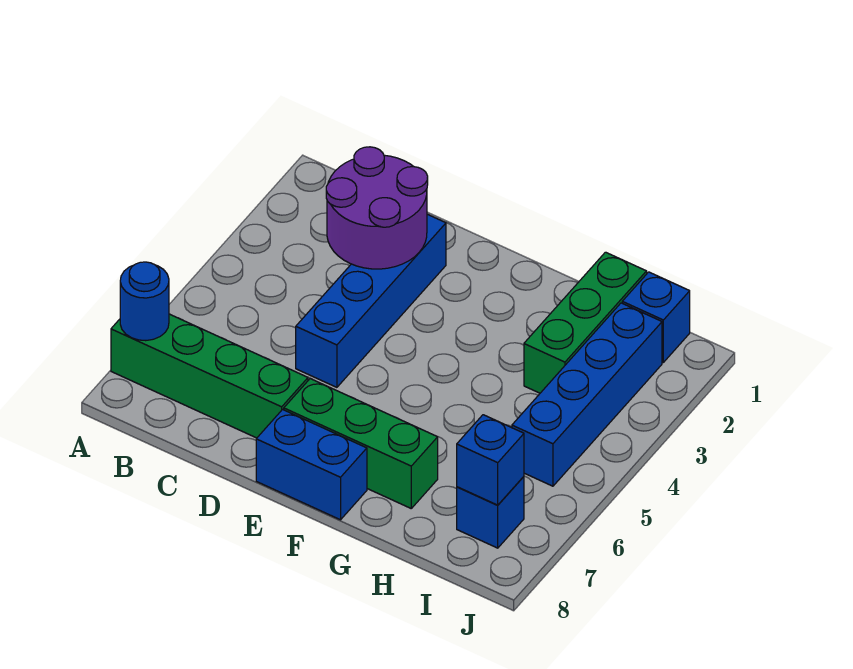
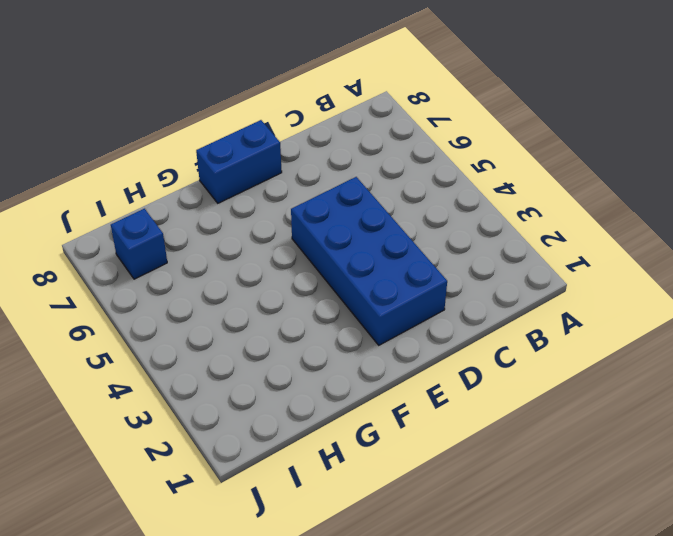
blue 2x4 brick [291,177,447,345] -> blue 1x4 brick [296,214,446,387]
none -> green 1x4 brick [111,314,308,438]
none -> green 1x3 brick [284,378,438,508]

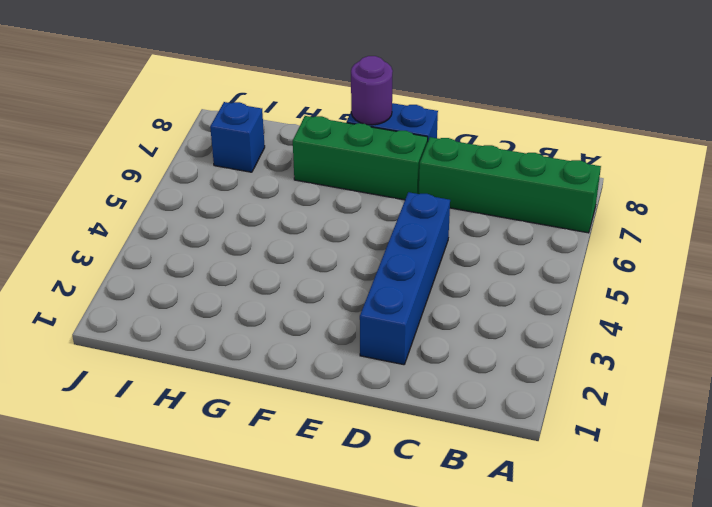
purple 1x1 round brick [351,56,393,125] -> none
none -> green 1x3 brick [524,252,647,393]
none -> blue 1x1 brick [622,272,690,362]

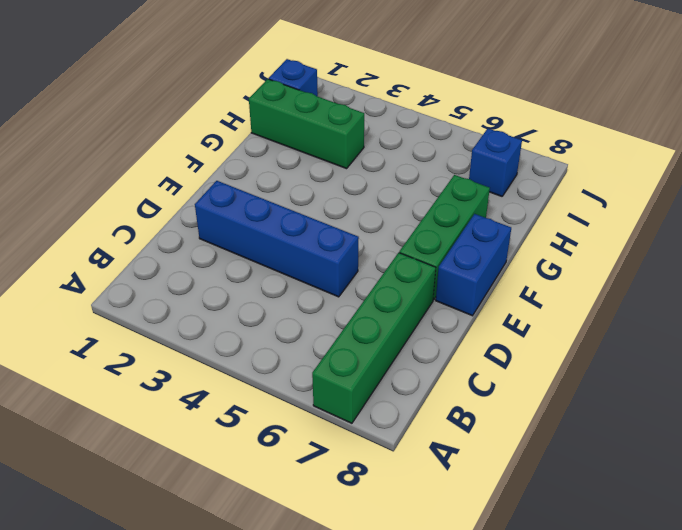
none -> blue 1x4 brick [512,303,662,486]
none -> blue 1x1 round brick [120,262,169,341]

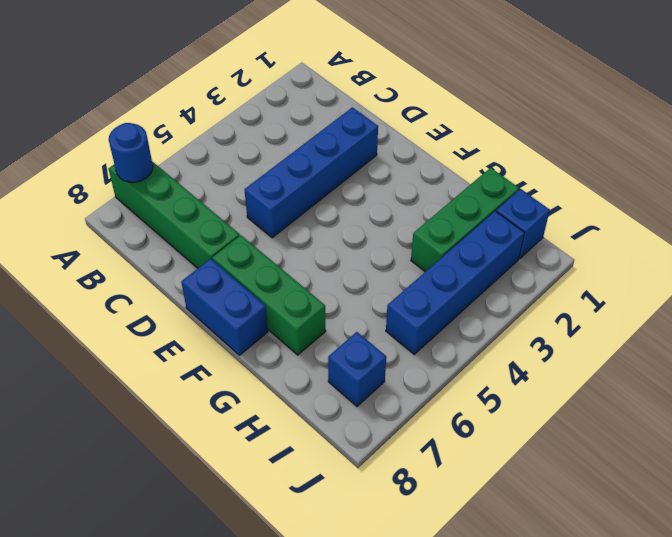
none -> purple 2x2 round brick [326,147,428,269]
none -> blue 1x1 brick [457,415,524,505]

